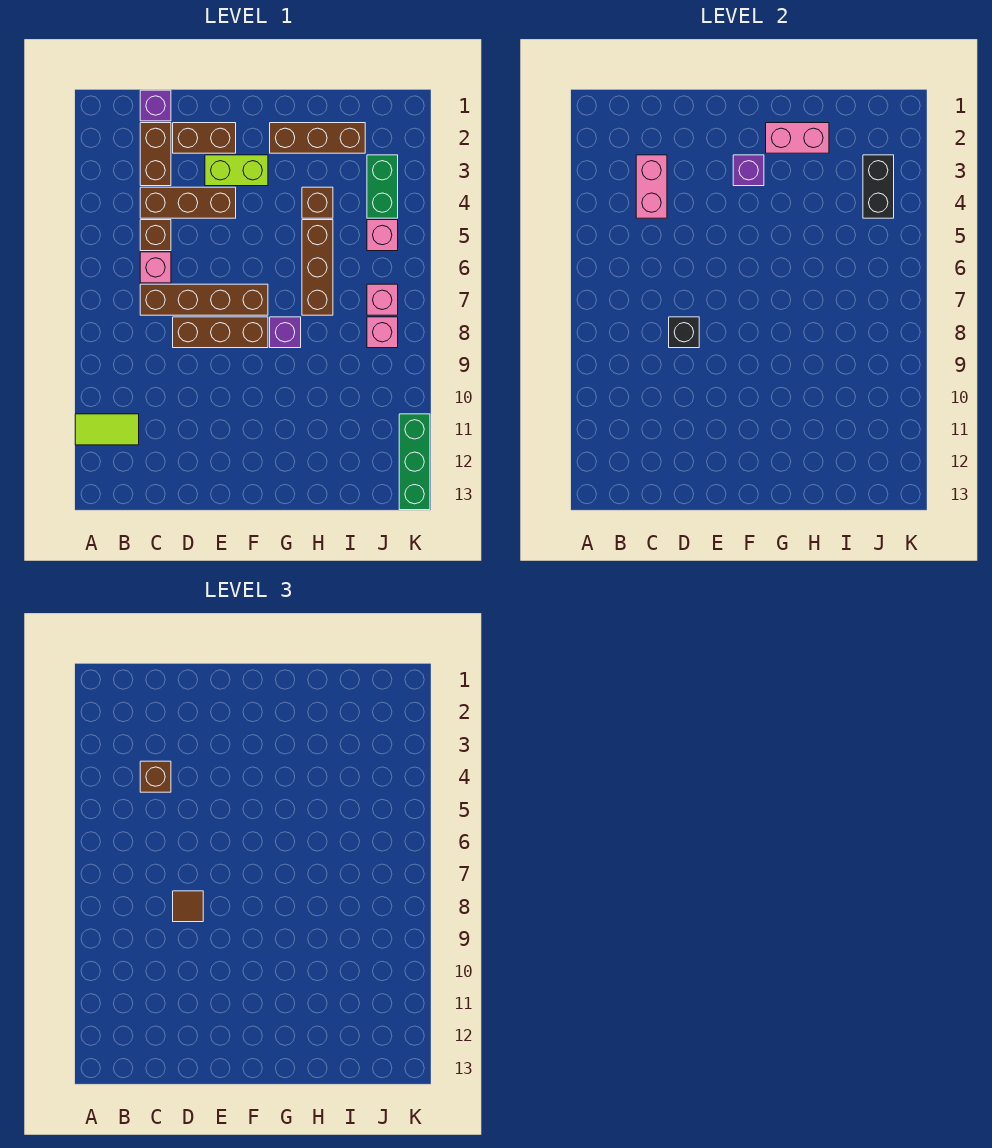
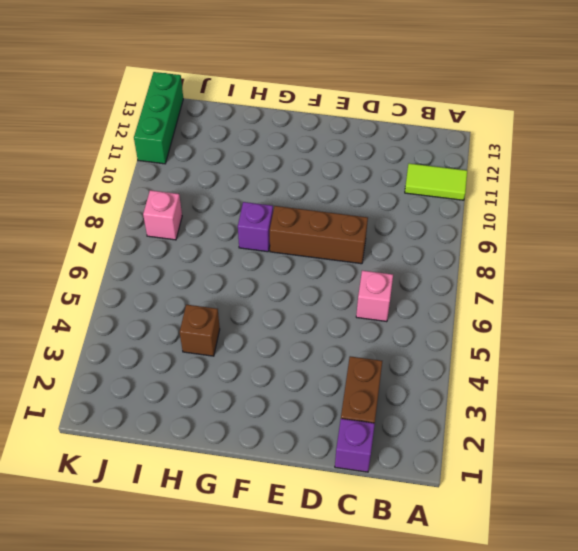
none -> brown 1x3 brick [140,187,236,218]
none -> brown 1x1 brick [140,220,171,251]
none -> brown 1x4 brick [140,284,268,315]

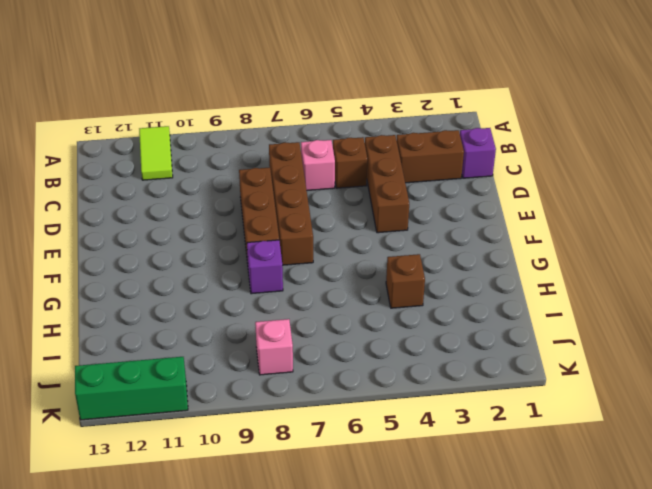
none -> brown 1x2 brick [173,123,236,153]
none -> lime 1x2 brick [205,155,268,186]
none -> brown 1x3 brick [270,123,365,153]

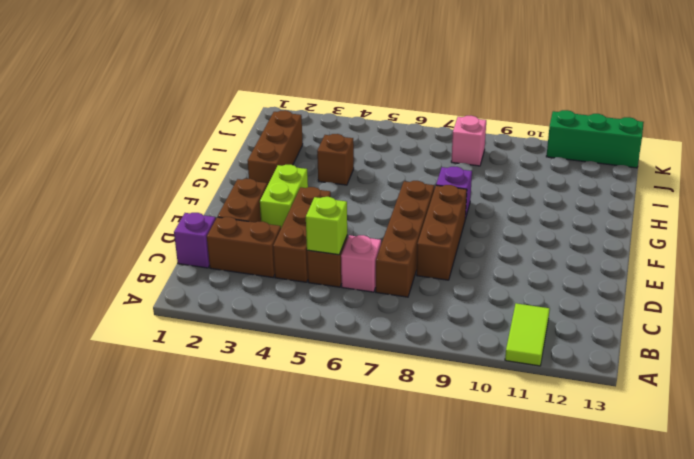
lime 1x1 brick [306,197,347,255] -> none
none -> brown 1x3 brick [302,220,333,315]
none -> green 1x2 brick [367,155,398,218]
none -> pink 1x1 brick [367,220,398,251]

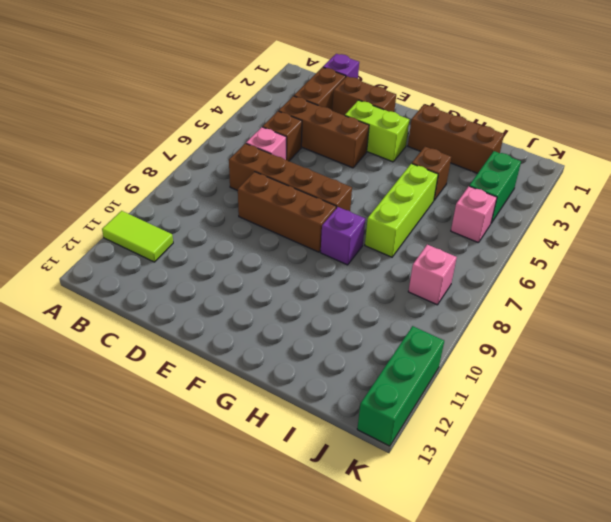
lime 1x3 brick [365,163,438,257] -> brown 1x3 brick [302,220,333,315]
none -> pink 1x1 brick [367,284,398,315]
none -> pink 1x2 brick [636,155,667,218]
none -> black 1x1 brick [669,317,699,348]

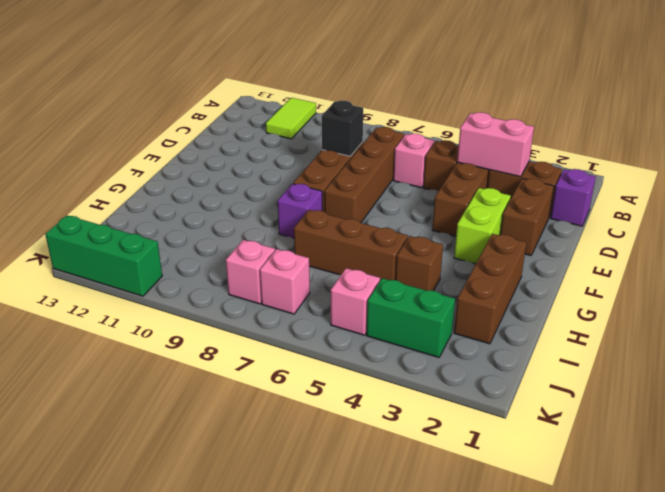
none -> purple 1x1 brick [733,155,764,186]
none -> pink 1x2 brick [766,123,829,153]
none -> black 1x2 brick [863,155,894,218]

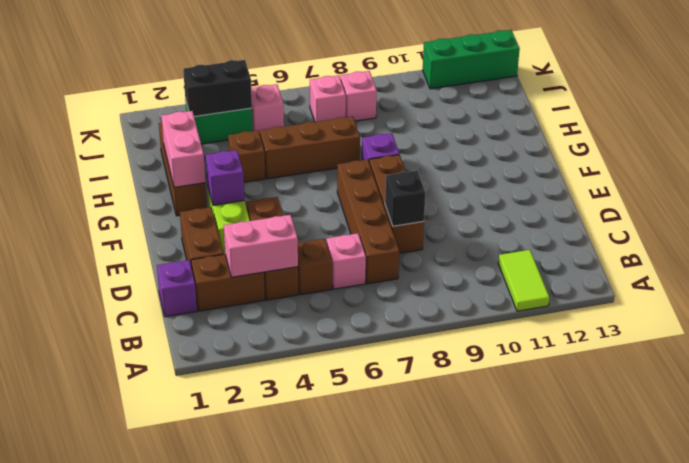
none -> brown 1x1 brick [140,761,171,792]
none -> brown 1x1 tile [173,891,203,922]

